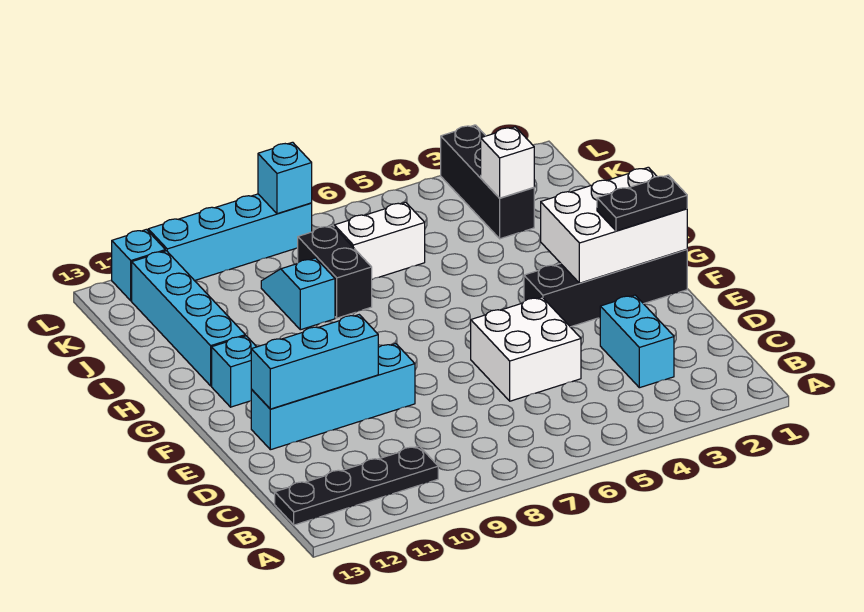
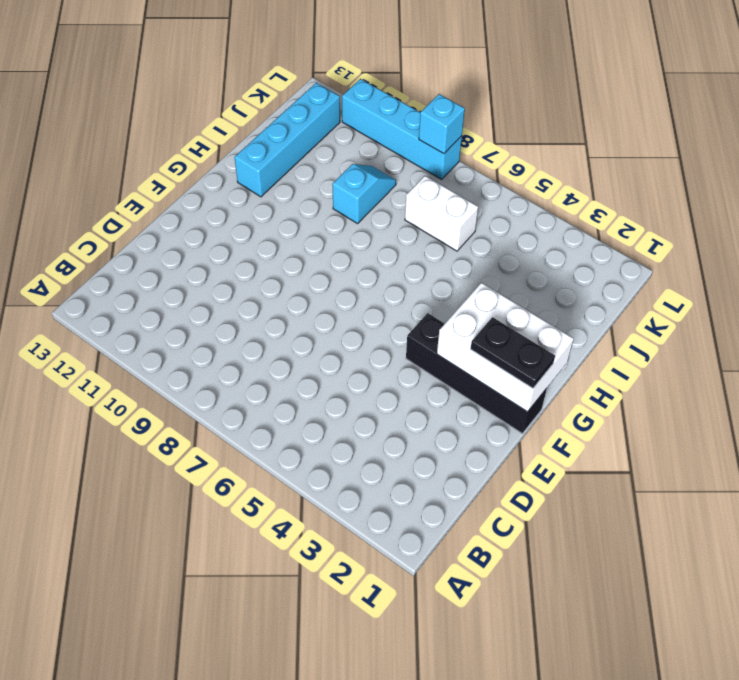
none -> black 1x4 plate [275,446,438,525]
none -> cyan 1x2 brick [600,295,674,388]
none -> white 2x2 brick [471,297,581,401]

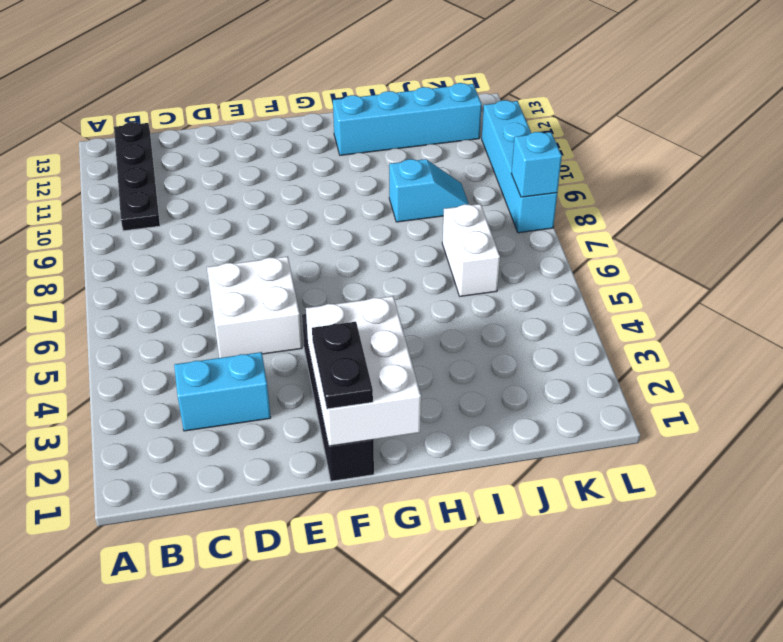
none -> cyan 1x4 brick [251,344,415,450]
none -> cyan 1x1 brick [212,336,256,407]
none -> black 1x2 brick [298,226,372,318]

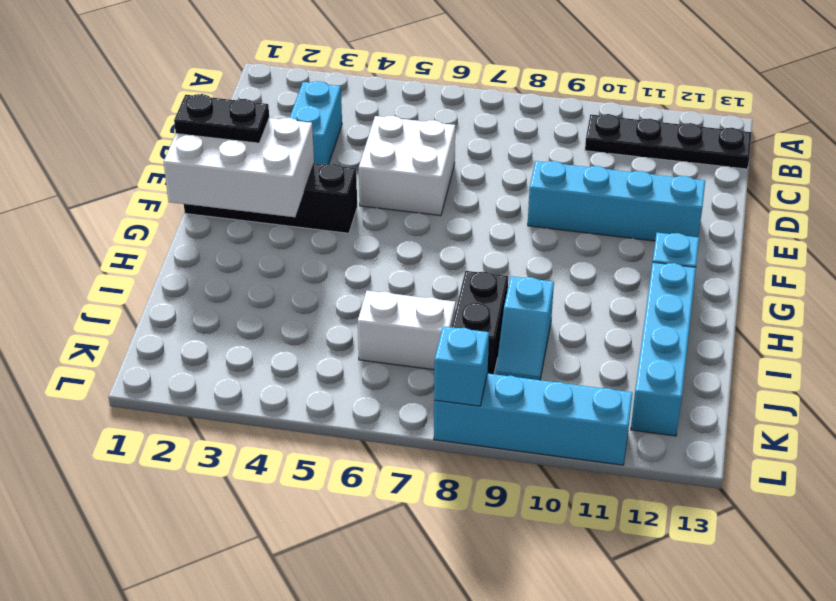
none -> black 1x3 brick [441,125,534,239]
none -> cyan 1x1 brick [112,229,165,301]
none -> cyan 1x3 brick [251,315,378,409]

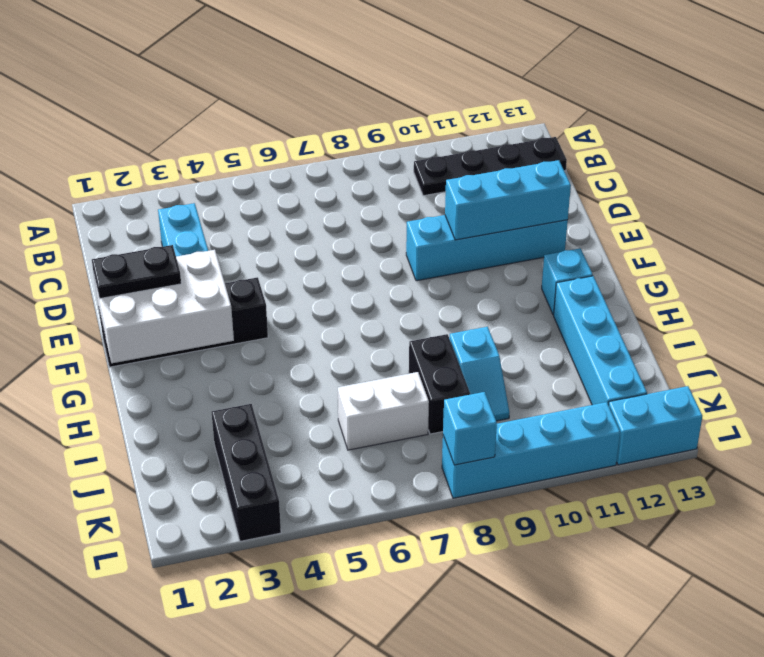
cyan 1x2 brick [609,386,702,465] -> cyan 1x1 brick [112,229,165,301]
none -> white 2x2 brick [471,297,581,401]
none -> white 1x1 brick [481,127,534,198]

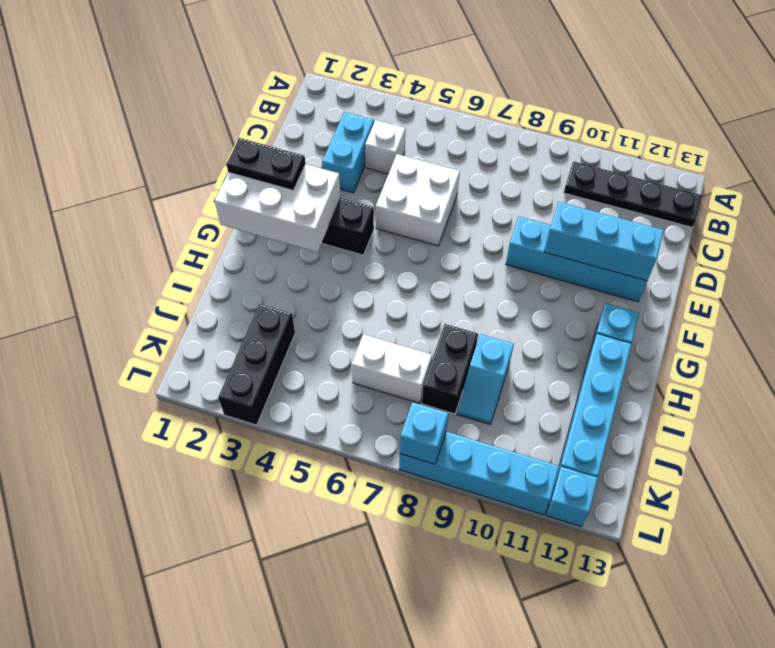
white 1x1 brick [365,120,405,174] -> white 1x1 brick moved to [481,127,534,198]

